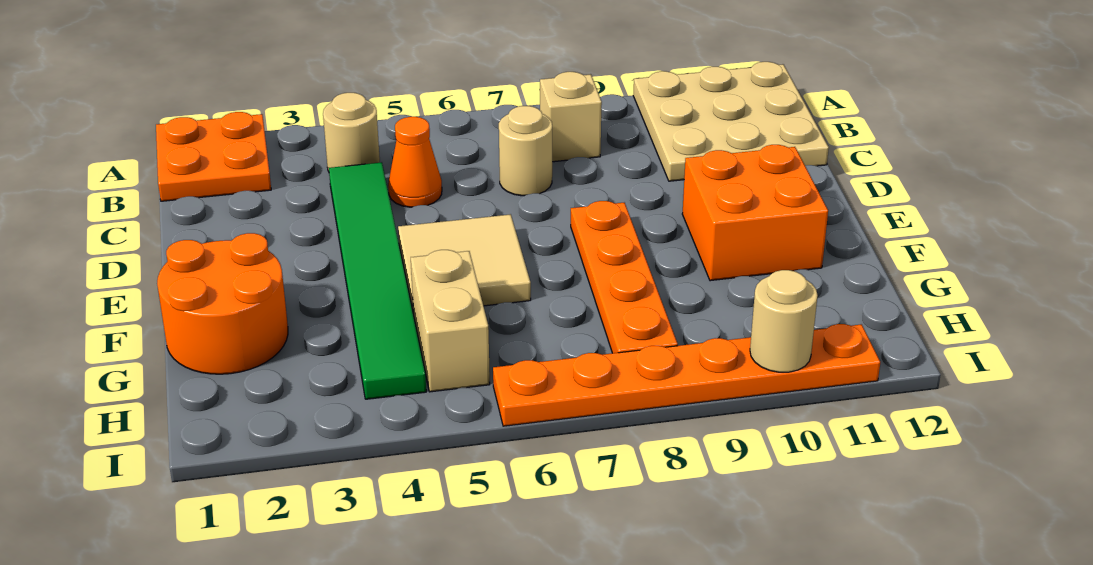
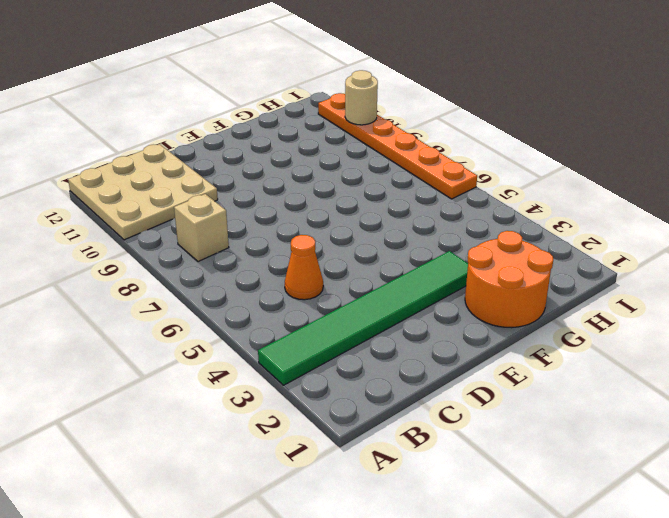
green 1x6 tile [258,251,468,385] -> green 1x6 tile moved to [329,162,426,399]
none -> orange 2x2 plate [156,112,271,201]
none -> tan 1x1 round brick [323,93,380,172]
none -> tan 1x1 round brick [499,106,552,196]

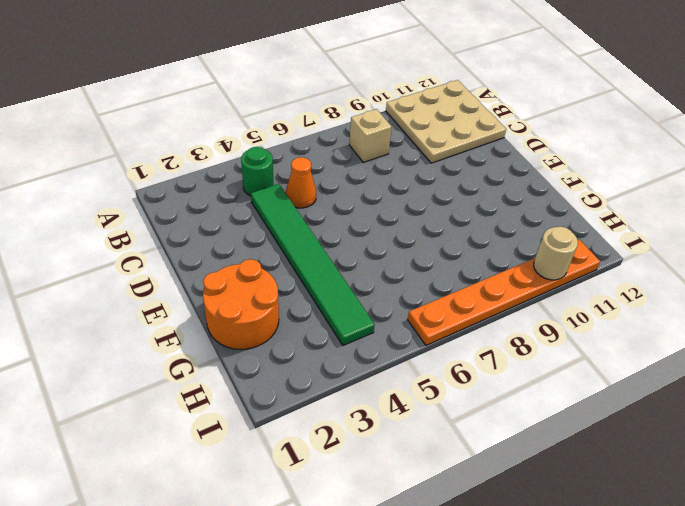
green 1x1 round brick [241,147,273,196] -> tan 1x1 round brick [323,93,380,172]
none -> orange 2x2 plate [156,112,271,201]
none -> tan 1x1 round brick [499,106,552,196]
none -> tan 2x2 tile [398,214,531,310]

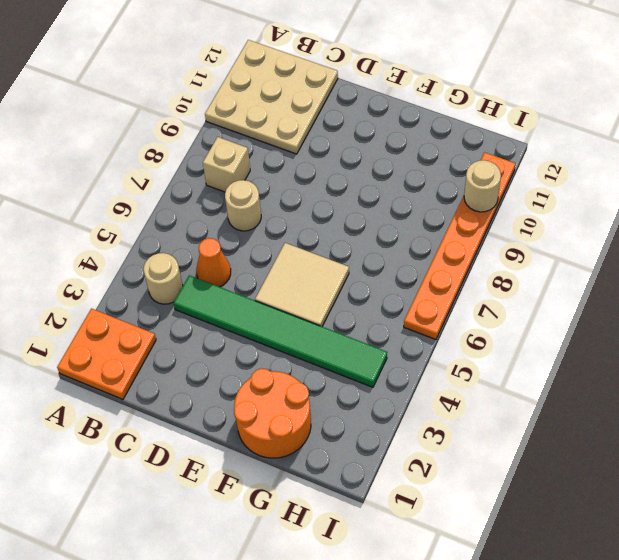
none -> orange 1x4 plate [571,201,678,353]
none -> orange 2x2 brick [682,145,828,281]
none -> tan 1x2 brick [411,250,490,392]

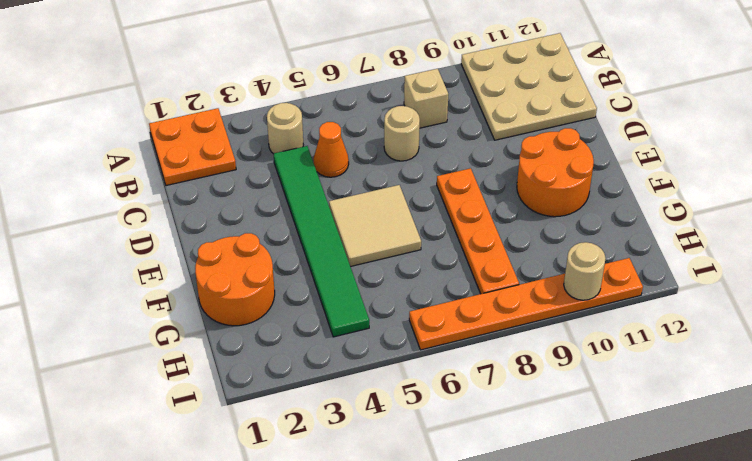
orange 2x2 round brick [517,128,594,217] -> orange 2x2 brick [682,145,828,281]
none -> tan 1x2 brick [411,250,490,392]

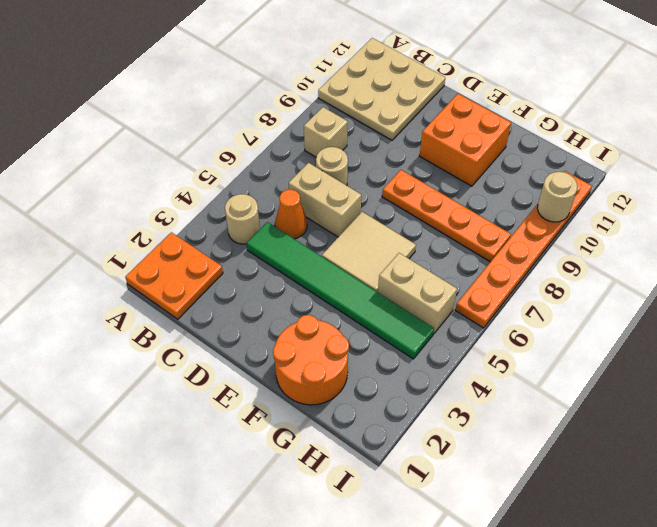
tan 1x2 brick [289,163,361,237] -> none

